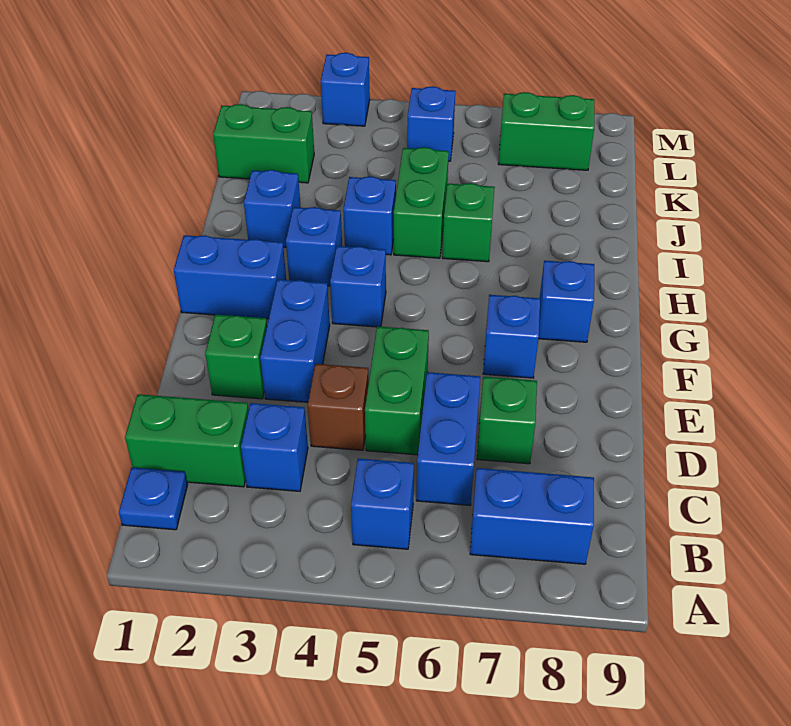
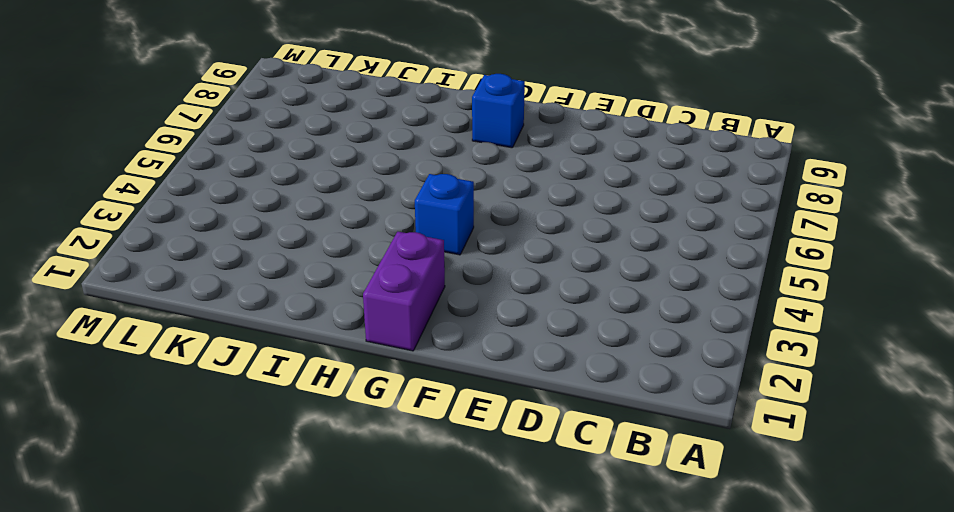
purple 1x2 brick [363,232,445,351] -> blue 1x2 brick [174,235,286,319]
none -> blue 1x1 plate [119,467,188,530]
none -> blue 1x1 brick [351,458,414,549]
none -> blue 1x2 brick [470,468,594,564]

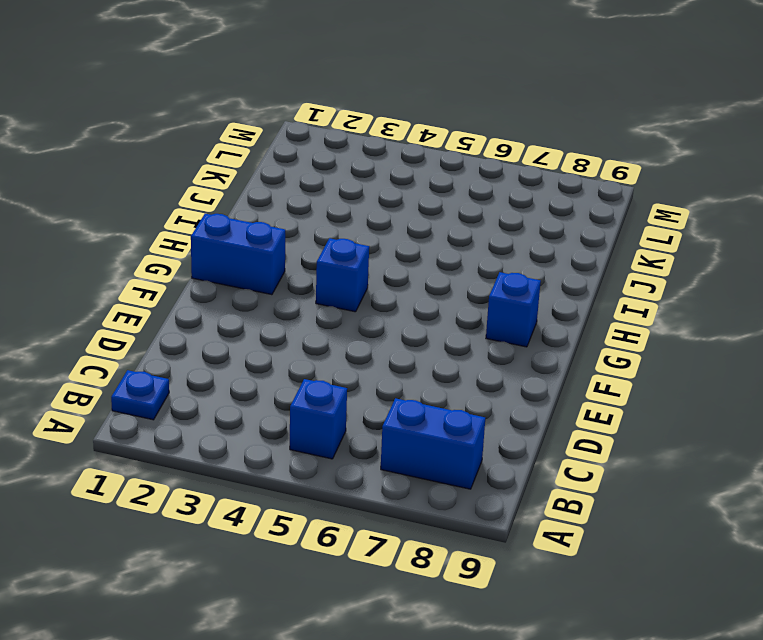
none -> green 1x2 brick [125,394,249,487]
none -> blue 1x1 brick [241,403,308,491]
none -> blue 1x2 brick [416,372,480,505]

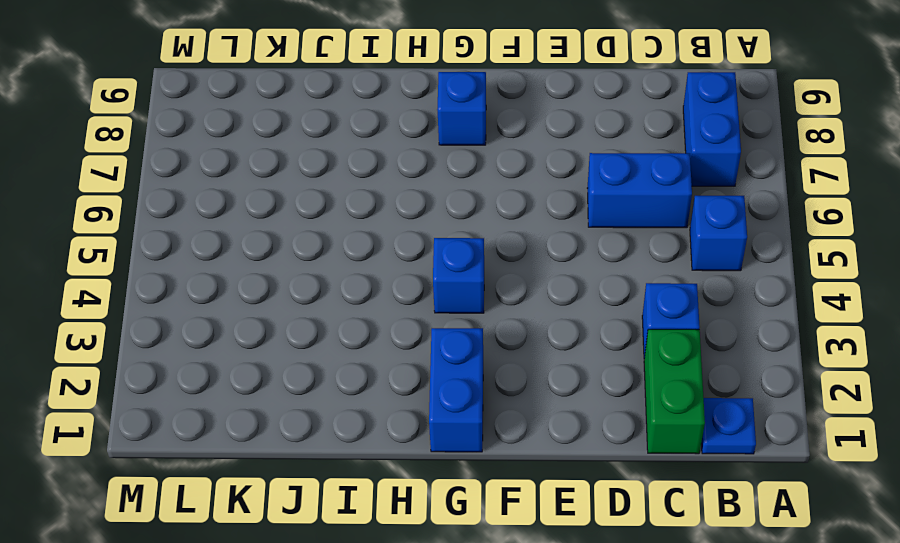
none -> brown 1x1 brick [308,364,369,450]
none -> green 1x2 brick [365,326,429,455]
none -> green 1x1 brick [477,377,537,464]

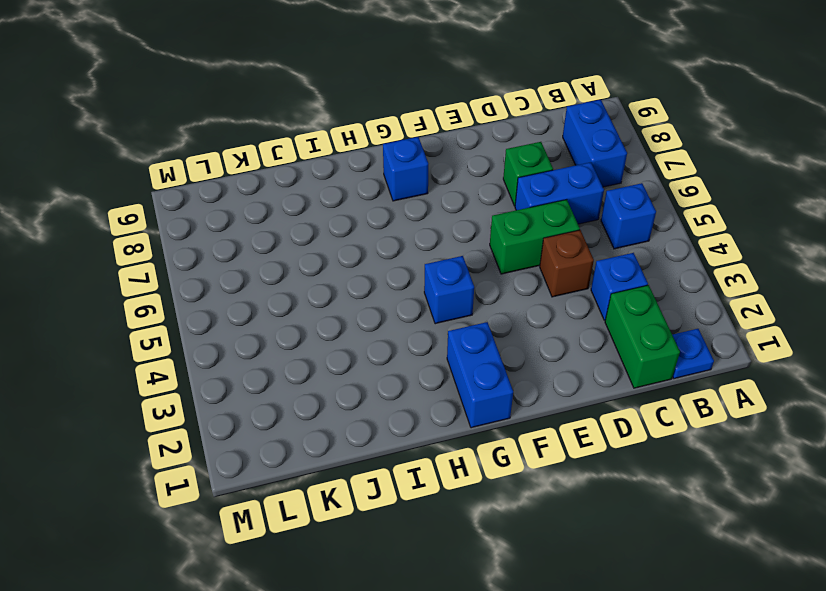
none -> green 1x1 brick [205,314,267,399]
none -> blue 1x2 brick [260,280,330,402]
none -> blue 1x1 brick [483,295,540,378]

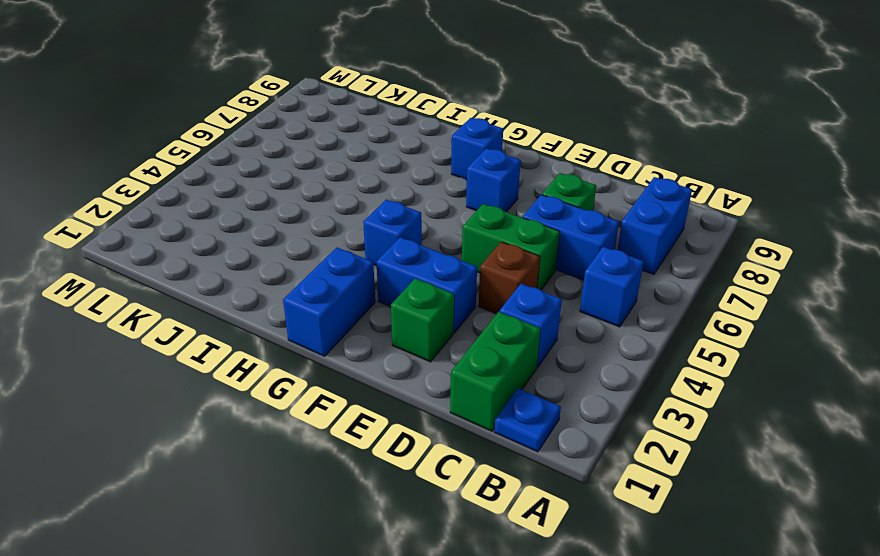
none -> blue 1x1 brick [286,207,342,286]
none -> blue 1x1 brick [244,170,301,247]
none -> blue 1x1 brick [343,176,396,255]

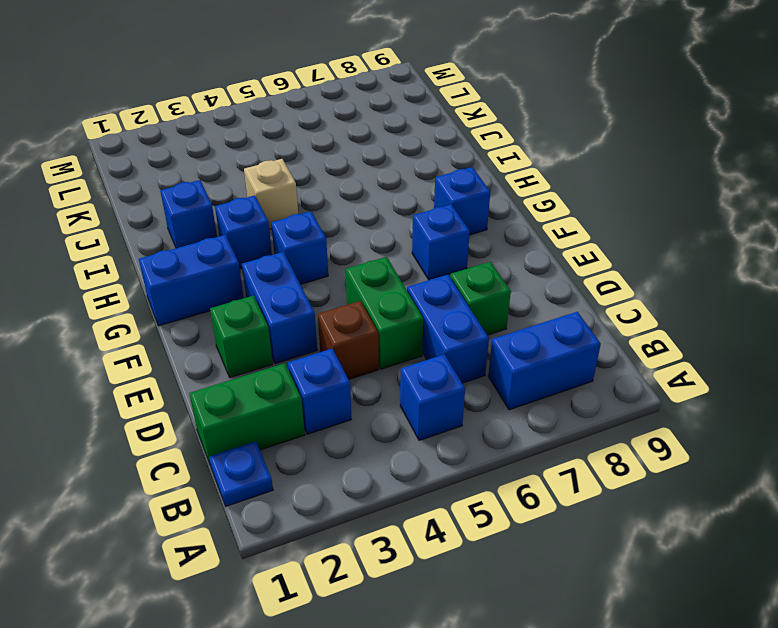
tan 1x1 brick [244,159,298,229] -> blue 1x1 brick [343,176,396,255]
none -> green 1x2 brick [394,147,449,258]
none -> green 1x1 brick [442,183,495,262]
none -> green 1x2 brick [213,104,314,183]

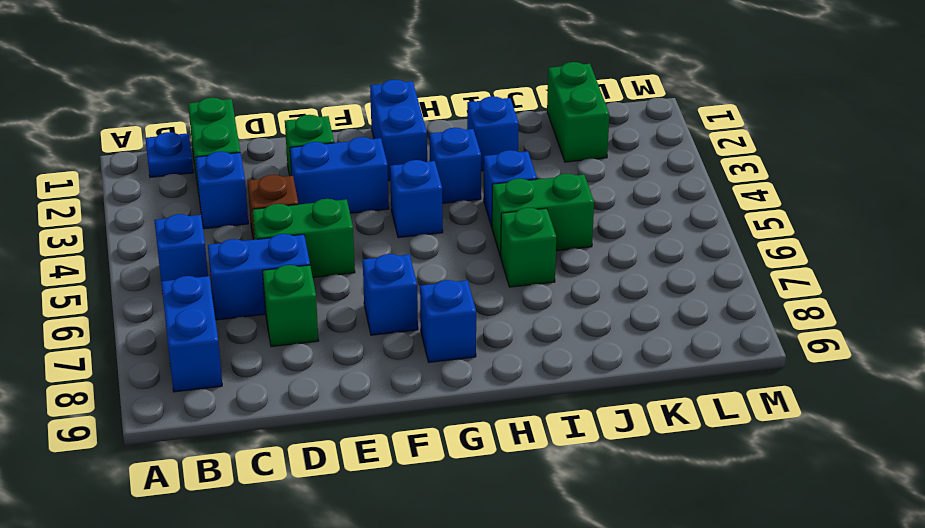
none -> blue 1x1 brick [407,86,455,161]
none -> green 1x2 brick [498,92,594,170]
none -> blue 1x1 brick [321,53,370,126]

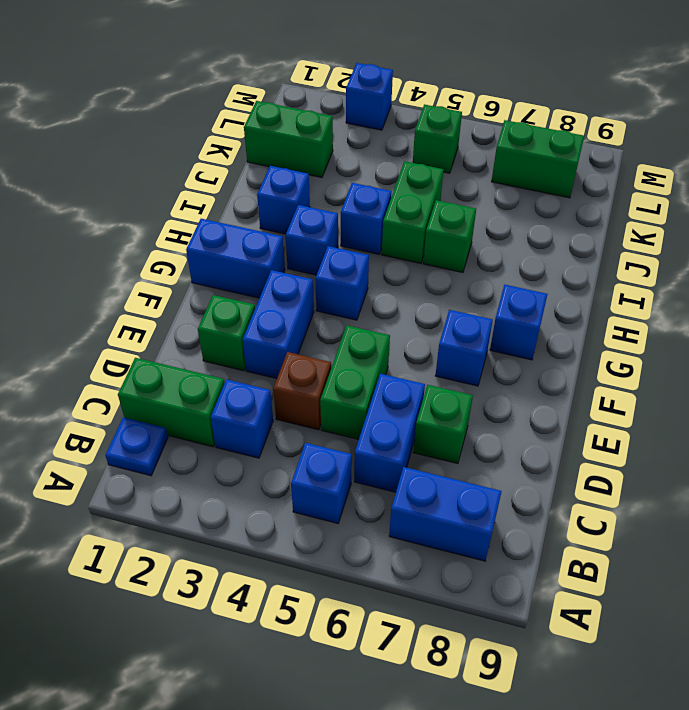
green 1x1 brick [413,104,462,173] -> blue 1x1 brick [407,86,455,161]

